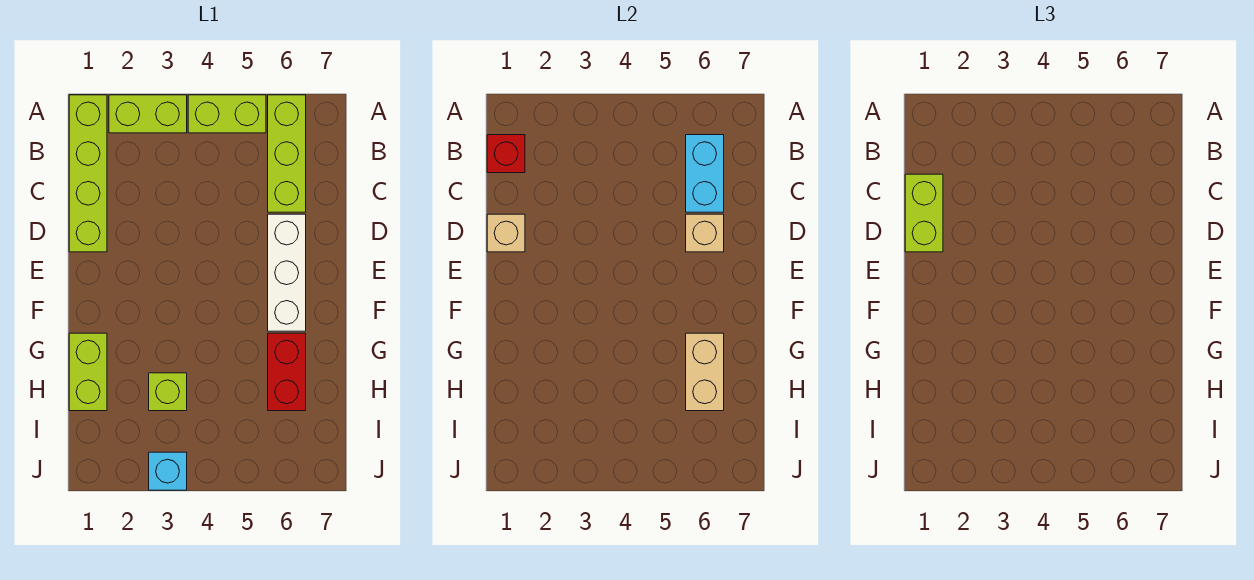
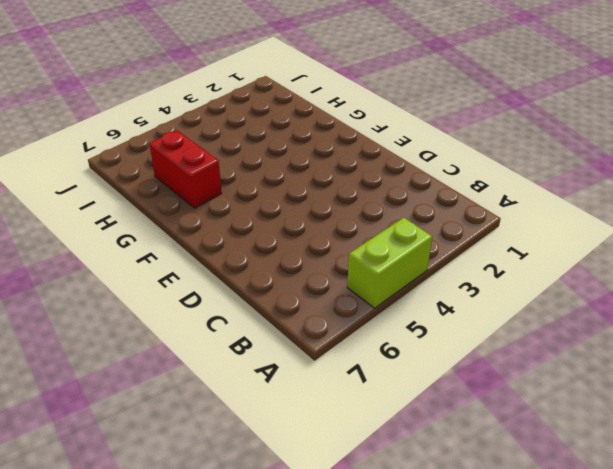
none -> lime 1x4 brick [69,95,107,252]
none -> lime 1x2 brick [109,95,187,133]
none -> lime 1x3 brick [268,95,306,212]

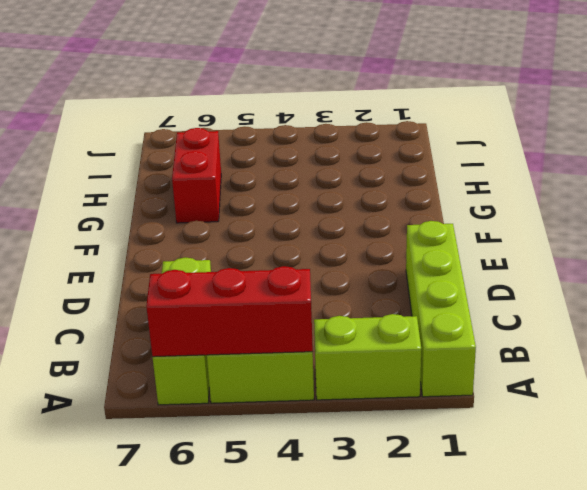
red 1x3 brick [146,266,313,357] -> none
none -> white 1x3 brick [268,214,306,331]
none -> lime 1x2 brick [69,333,107,411]
none -> lime 1x1 brick [149,373,187,411]

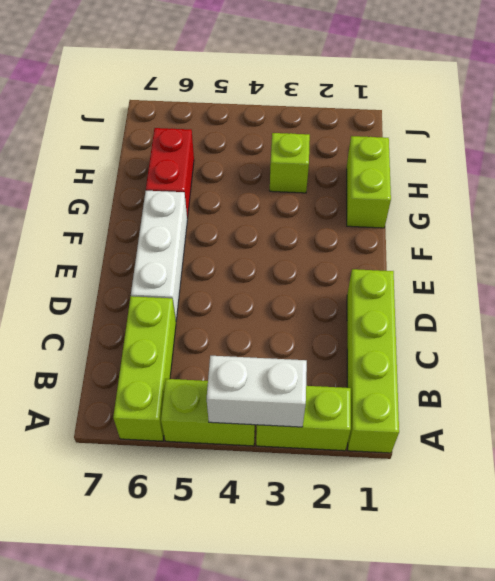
white 1x2 brick [207,356,307,427] -> none
none -> cyan 1x1 brick [149,452,187,490]
none -> red 1x1 brick [487,135,525,173]
none -> cyan 1x2 brick [686,135,724,212]

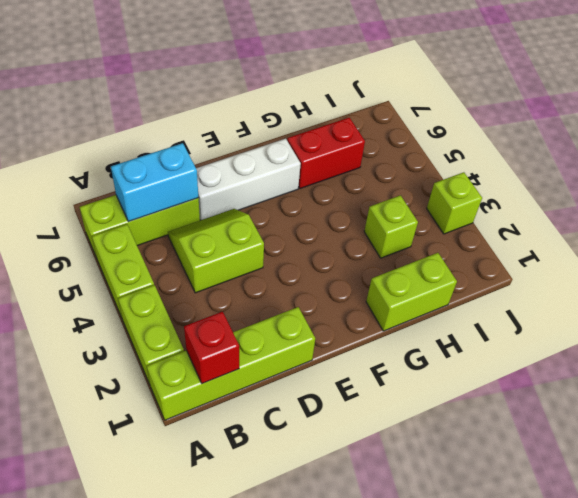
lime 2x2 slope [168,209,264,293] -> none
lime 1x1 brick [427,172,482,234] -> cyan 1x1 brick [149,452,187,490]
none -> tan 1x1 brick [487,214,525,252]
none -> tan 1x1 brick [686,214,724,252]
none -> tan 1x2 brick [686,333,724,411]

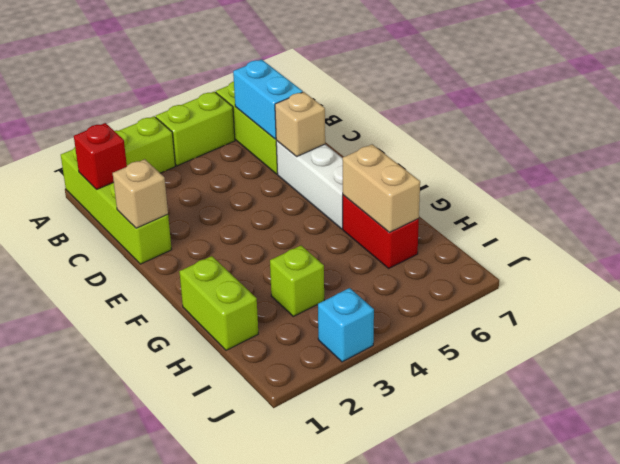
none -> lime 1x2 brick [905,174,943,252]

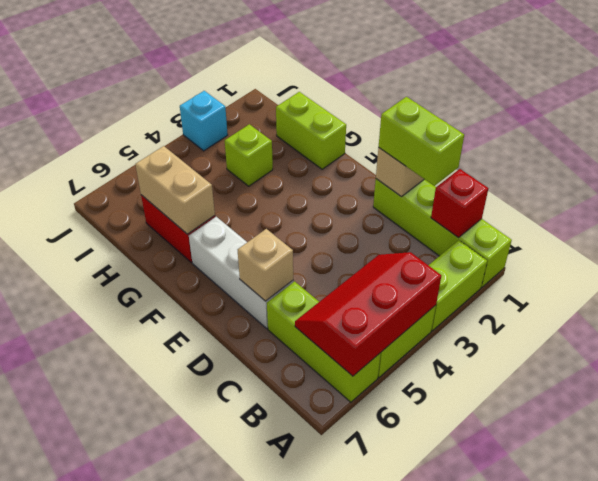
red 2x3 slope [295,252,441,376] -> cyan 1x2 brick [686,135,724,212]

